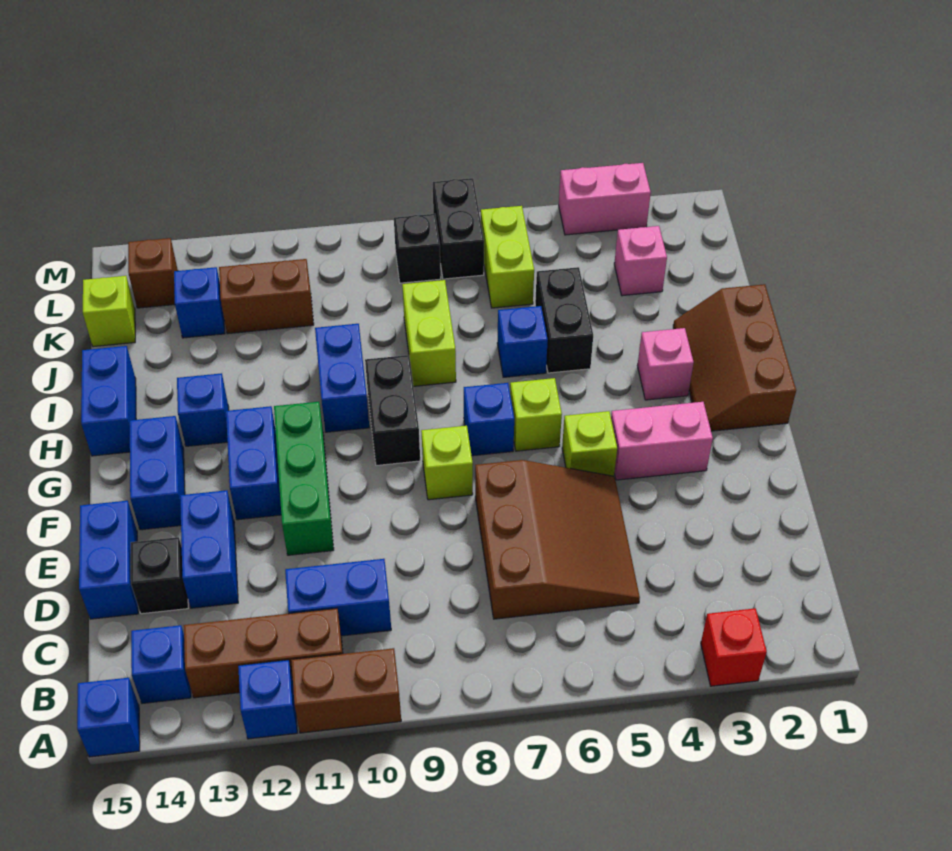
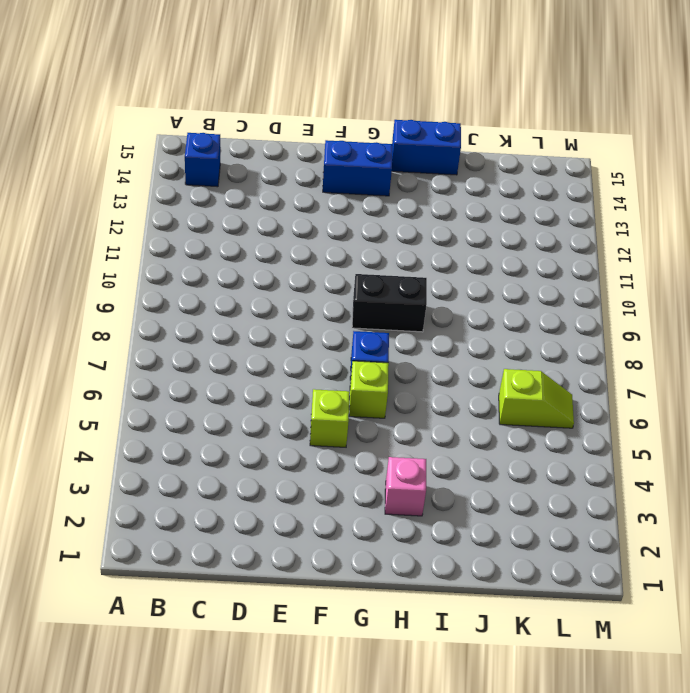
lime 1x2 slope [499,369,574,428] -> lime 1x2 brick [481,206,534,308]
none -> red 1x1 brick [701,608,767,686]
none -> brown 1x2 brick [291,648,401,733]
none -> blue 1x1 brick [238,660,297,739]
none -> blue 1x1 brick [77,678,140,757]

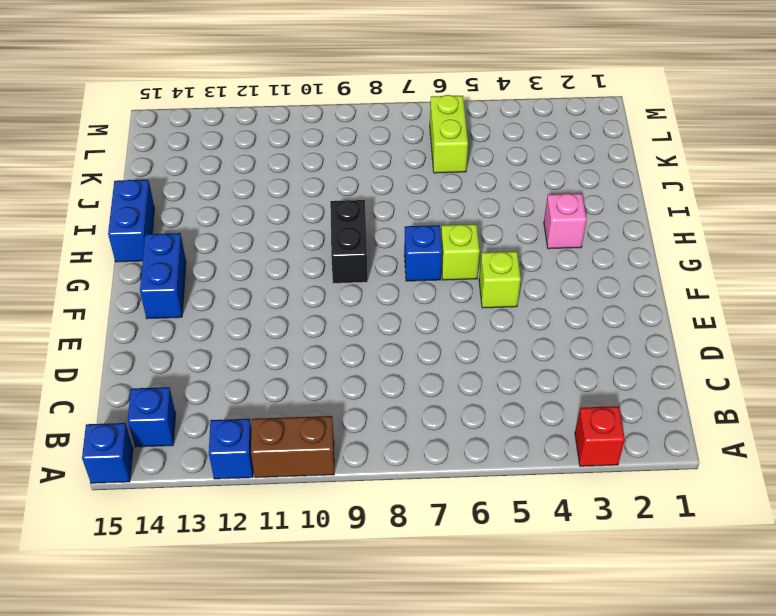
none -> brown 1x3 brick [184,608,343,698]
none -> brown 3x3 slope [475,460,640,619]
none -> blue 1x2 brick [285,559,391,636]
none -> blue 1x2 brick [180,490,238,608]

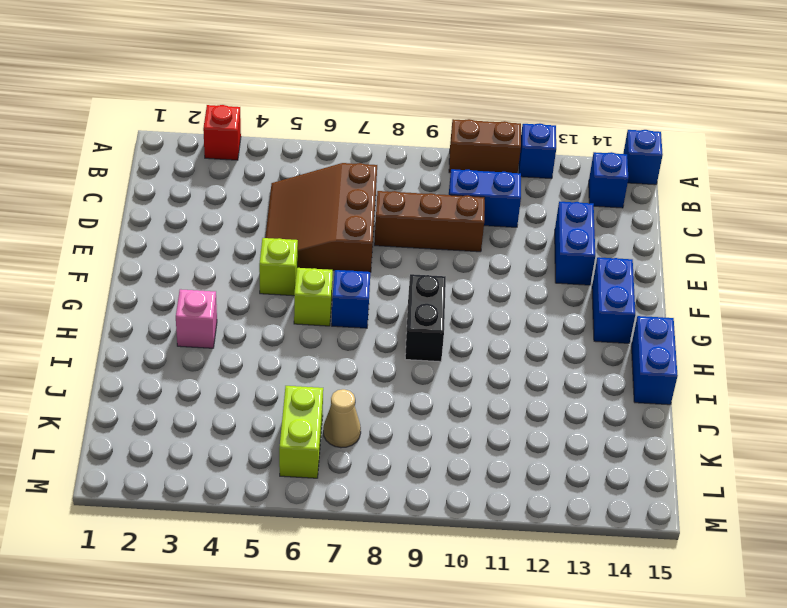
brown 1x3 brick [374,191,485,252] -> brown 1x3 brick moved to [184,608,343,698]
tan 1x1 cone [323,389,361,448] -> none
none -> black 1x1 brick [131,537,188,614]
none -> blue 1x2 brick [79,501,138,619]
none -> green 1x3 brick [274,402,334,555]
none -> pink 1x2 brick [611,402,713,480]

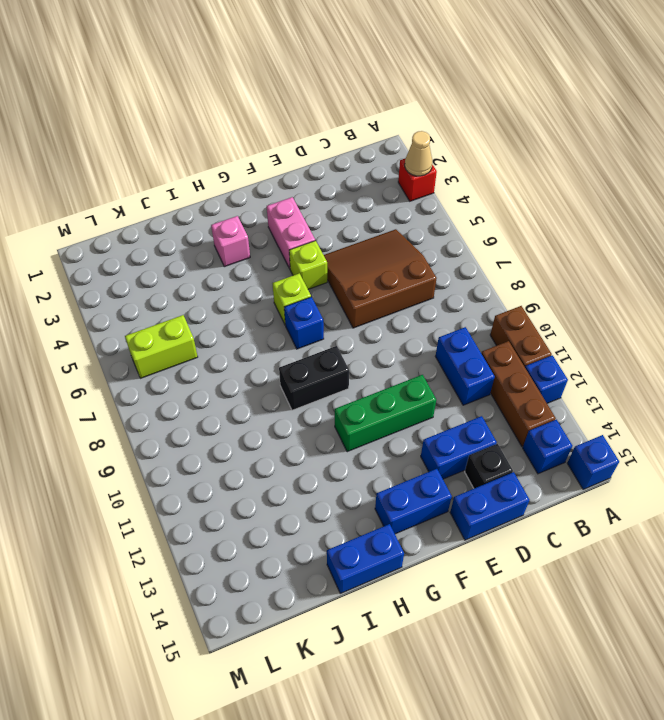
tan 1x1 cone [405,131,432,176] -> none
none -> lime 1x1 brick [421,426,473,500]
none -> blue 1x2 brick [226,406,281,520]
none -> brown 2x3 slope [673,284,796,431]
none -> blue 1x2 brick [315,324,369,432]

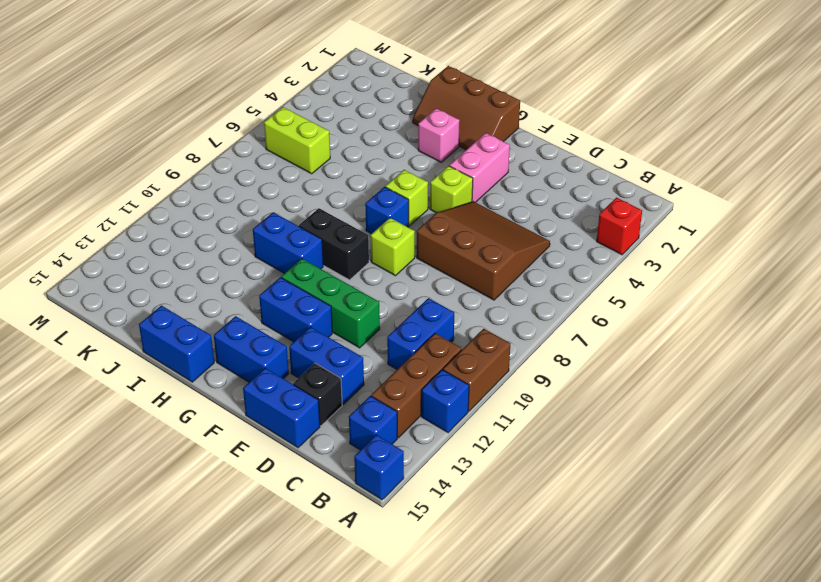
none -> blue 1x1 brick [177,373,229,446]
none -> black 1x2 brick [535,267,593,373]
none -> blue 1x1 brick [497,306,548,377]
none -> lime 1x2 brick [402,280,456,386]

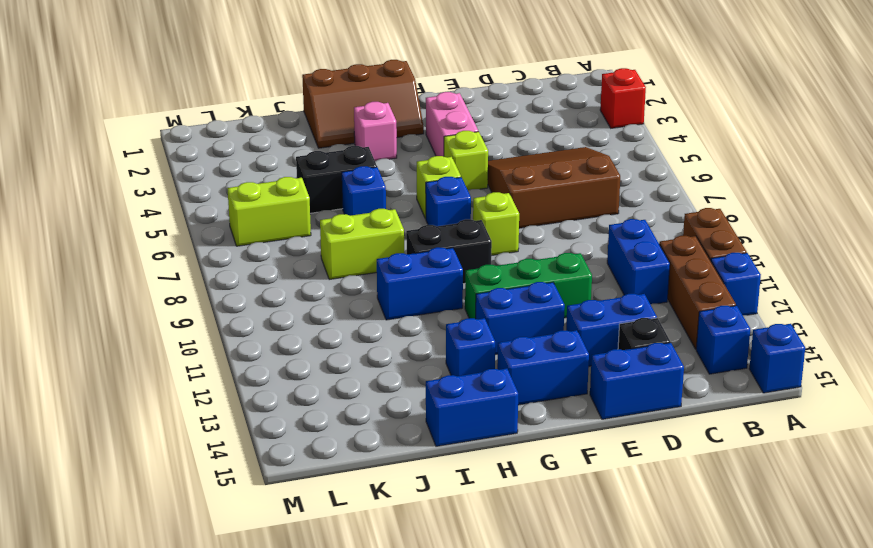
none -> pink 1x1 brick [614,226,667,296]
none -> brown 1x2 brick [219,259,314,334]
none -> blue 1x1 brick [174,267,225,338]
none -> lime 1x1 brick [83,276,135,347]

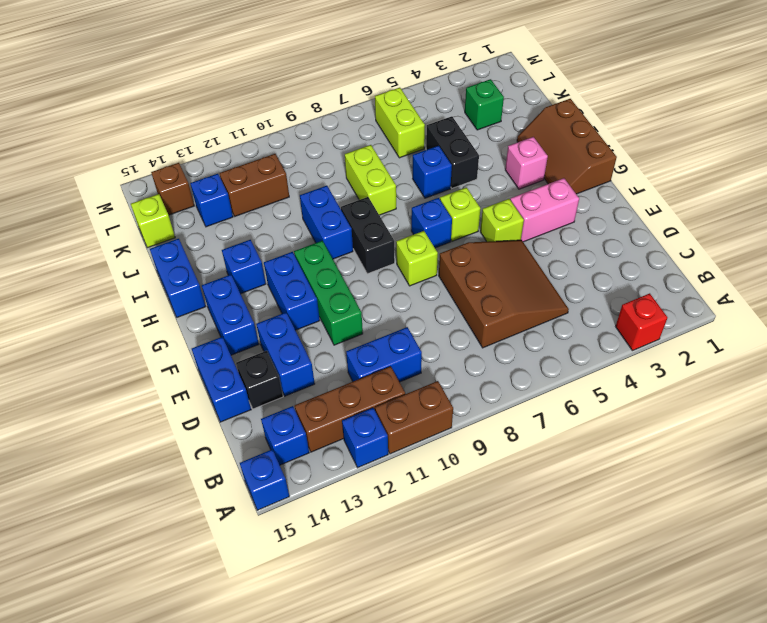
green 1x1 brick [465,79,504,130] -> pink 1x1 brick [614,226,667,296]
none -> black 1x2 brick [433,178,484,279]
none -> black 1x1 brick [394,214,441,283]
none -> pink 1x2 brick [559,163,651,235]

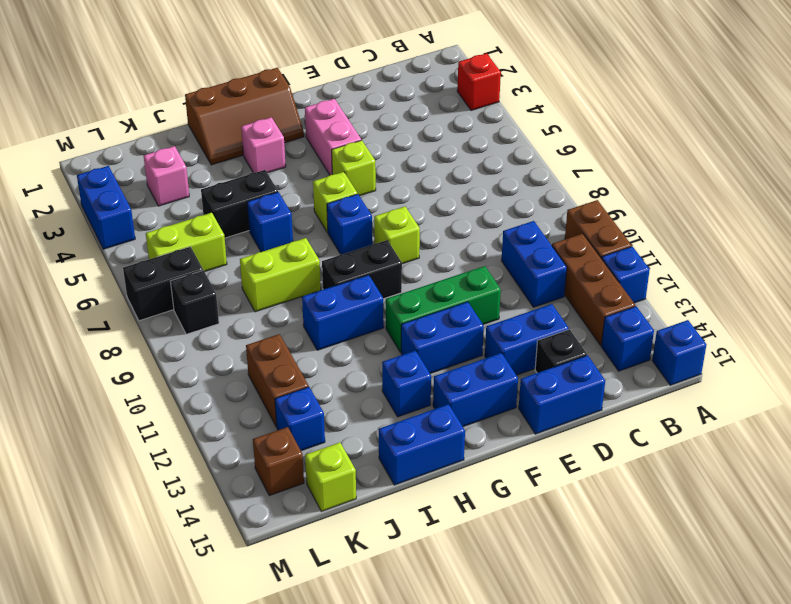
blue 1x2 brick [77,166,135,249] -> pink 1x2 brick [559,163,651,235]
none -> brown 3x3 slope [475,460,640,619]

